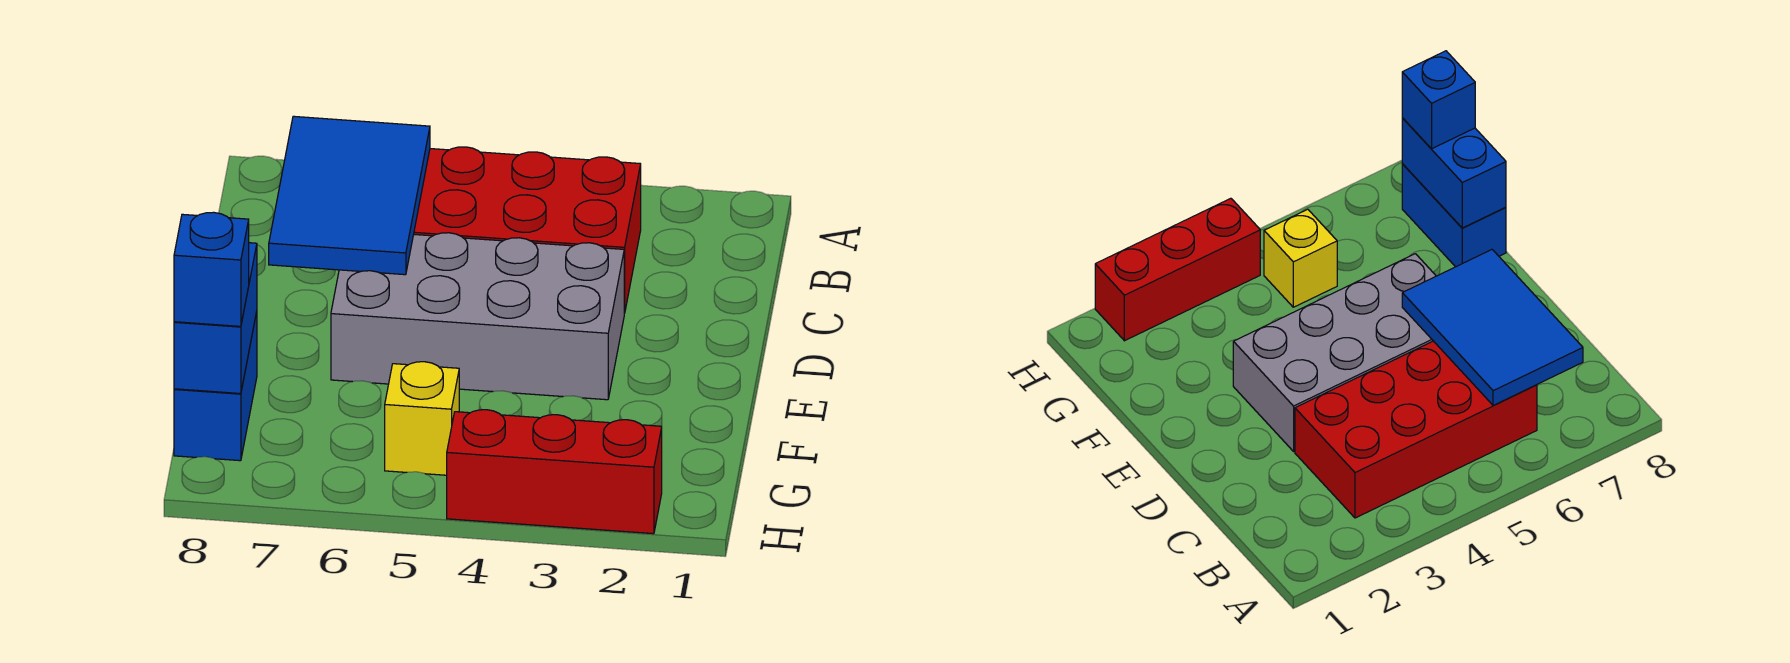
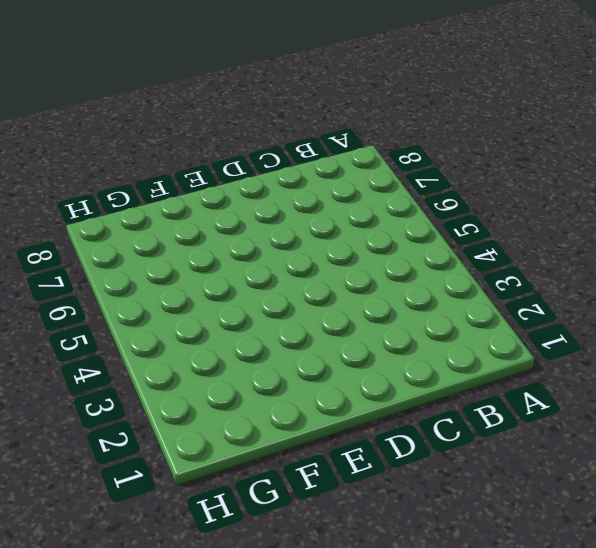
none -> red 2x4 brick [414,147,641,313]
none -> grey 2x4 brick [331,233,624,400]

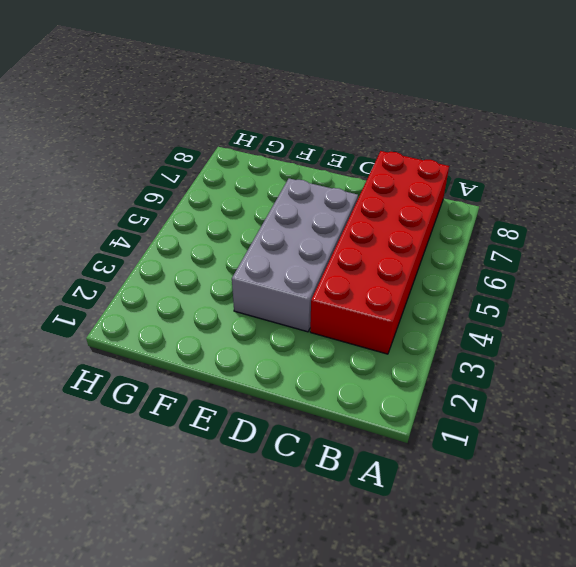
red 2x6 brick [310,151,449,354] -> red 2x4 brick [414,147,641,313]
none -> blue 1x2 brick [174,312,257,461]
none -> yellow 1x1 brick [385,362,459,475]

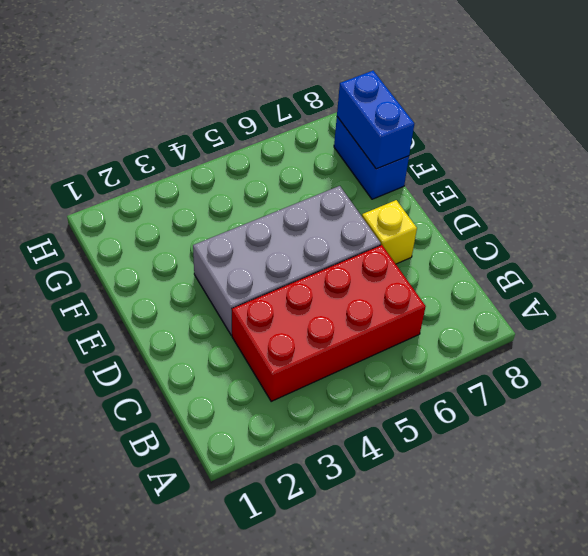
yellow 1x1 brick [362,200,417,264] -> yellow 1x1 brick moved to [385,362,459,475]
none -> red 1x3 brick [447,410,662,534]
none -> blue 2x3 tile [269,116,430,275]

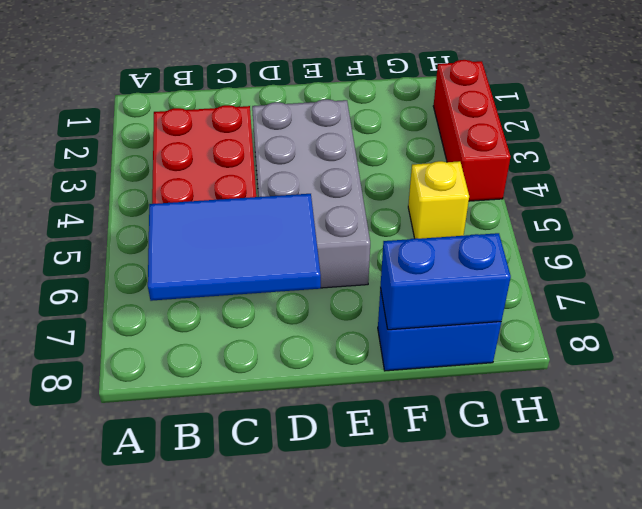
none -> blue 1x1 brick [174,212,249,326]

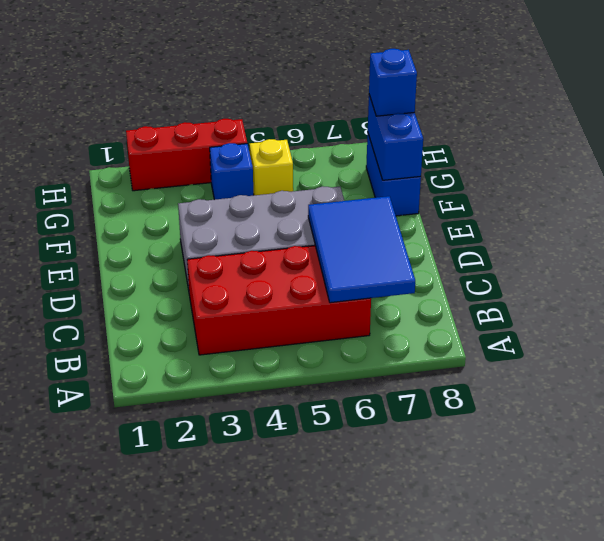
blue 1x1 brick [210,143,254,200] -> none

